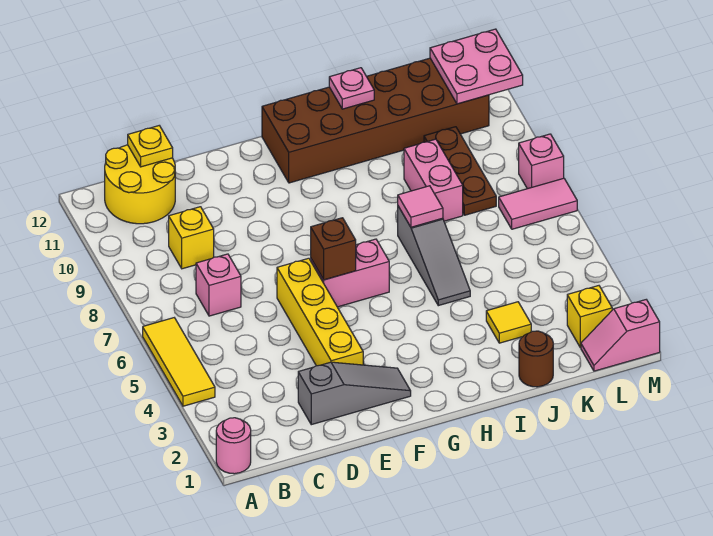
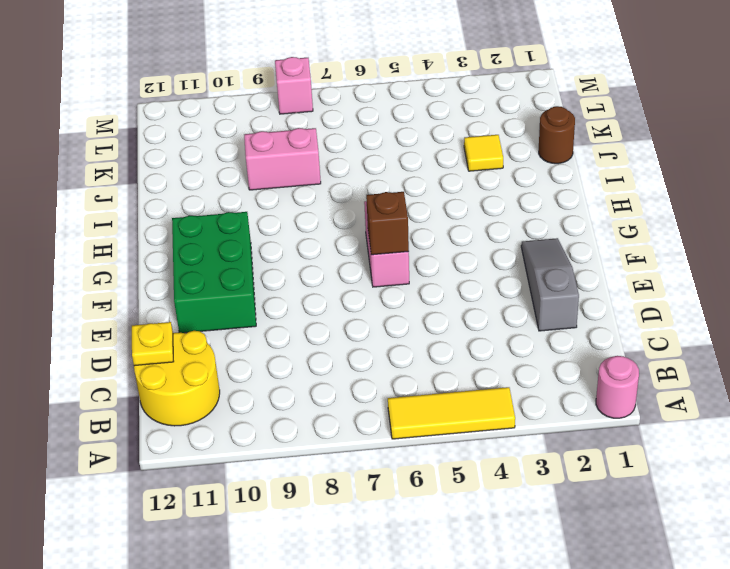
green 2x3 brick [172,212,256,333] -> brown 2x6 brick [262,58,489,183]
none -> pink 1x1 brick [196,254,241,316]
none -> yellow 1x1 brick [169,207,214,269]
none -> yellow 1x4 brick [277,258,363,366]

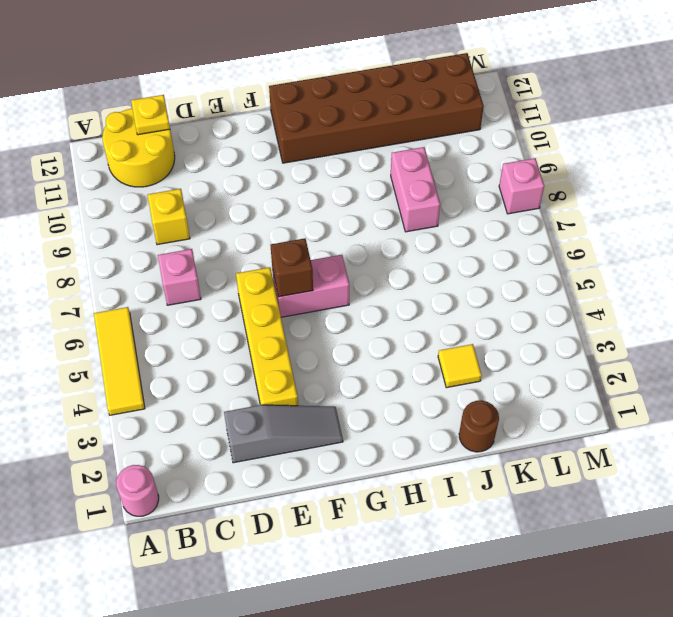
none -> grey 1x3 slope [398,206,470,306]
none -> brown 1x3 plate [424,127,496,215]
none -> pink 1x2 slope [581,300,660,371]

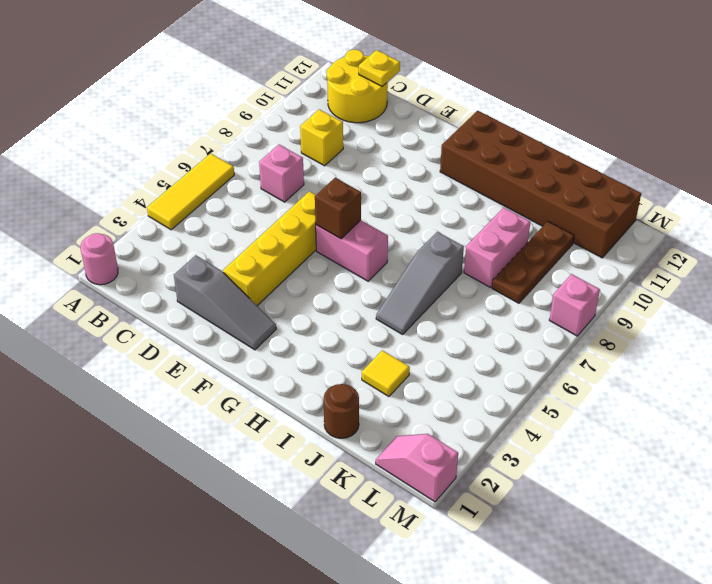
none -> yellow 1x1 brick [567,286,612,348]
none -> pink 1x2 tile [499,178,577,229]
none -> pink 1x1 tile [398,186,443,227]

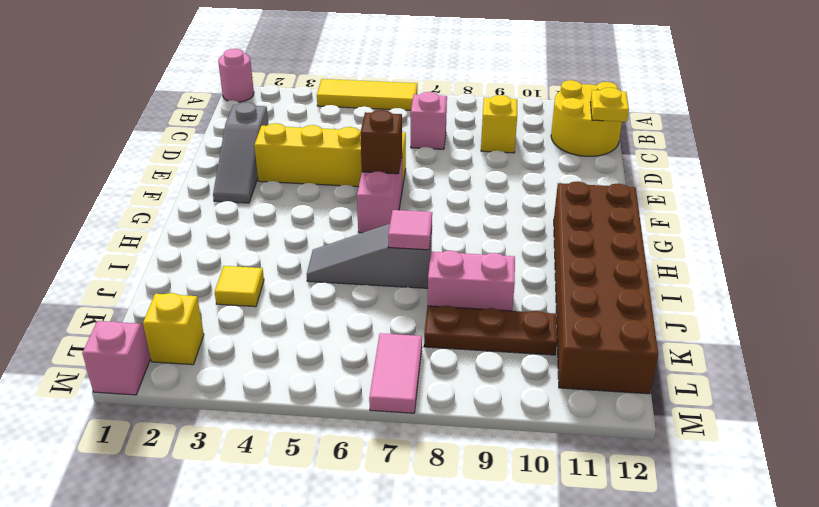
none -> brown 1x1 round brick [519,331,553,387]
none -> pink 1x1 brick [519,134,564,189]
none -> pink 1x1 plate [329,68,374,109]

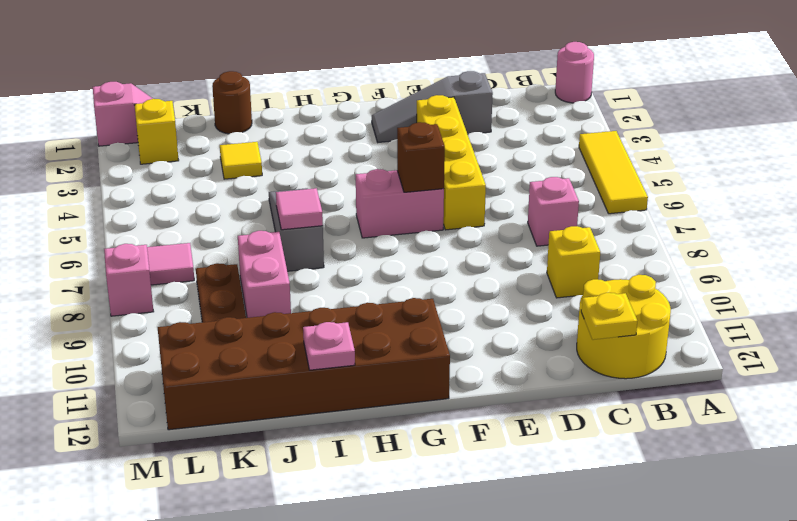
none -> pink 2x2 plate [430,29,523,104]

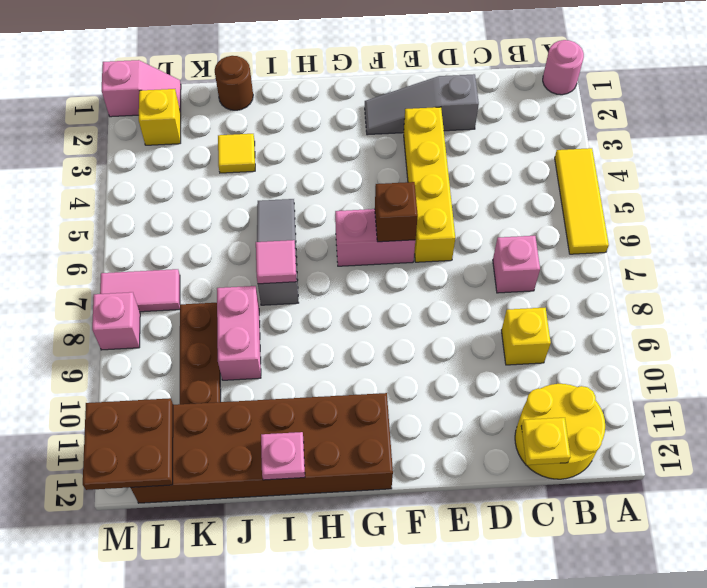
brown 2x2 plate [83,398,173,490] -> pink 2x2 plate [430,29,523,104]

